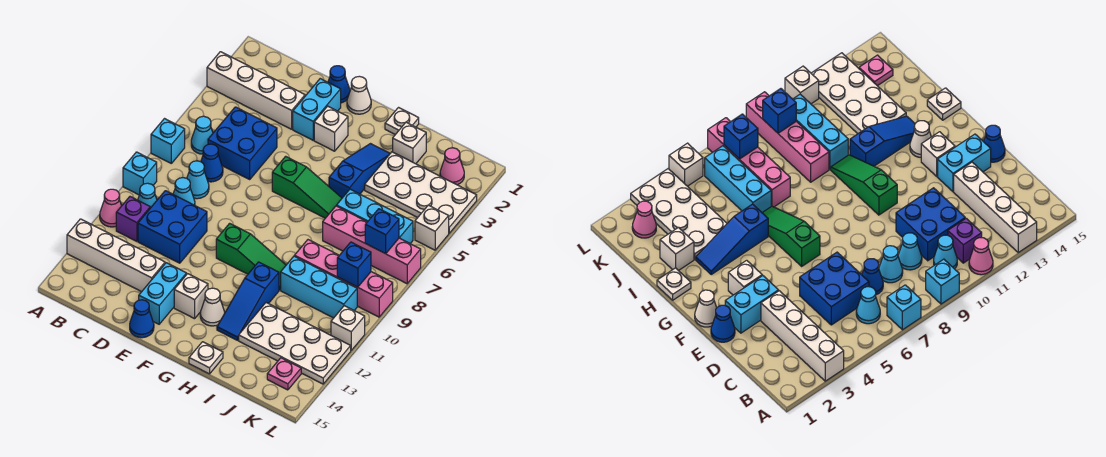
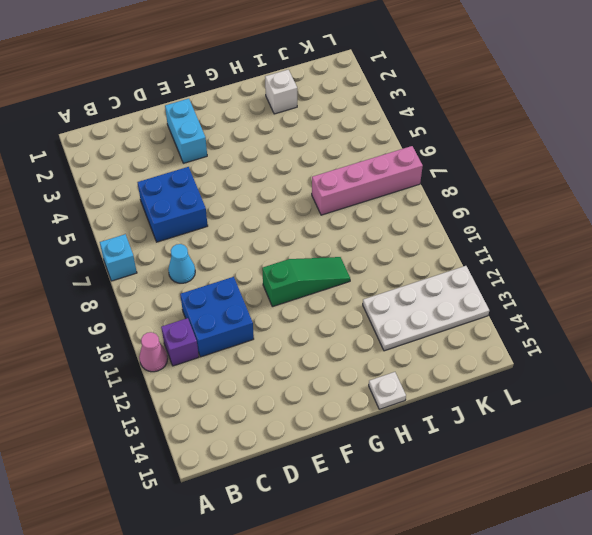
none -> white 1x4 brick [207,52,305,129]
none -> cyan 1x1 brick [123,152,157,195]
none -> white 1x4 brick [67,219,165,292]
none -> cyan 1x1 cone [191,116,213,154]

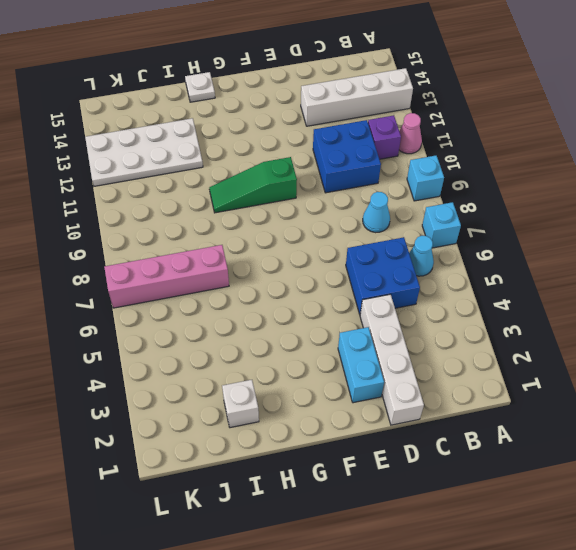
white 1x4 brick [360,294,424,425] -> white 1x4 brick turned to [207,52,305,129]
none -> cyan 1x1 cone [138,183,157,208]
none -> blue 1x1 cone [201,144,223,182]
none -> cyan 1x1 cone [173,178,195,205]
none -> blue 1x1 cone [328,66,350,103]

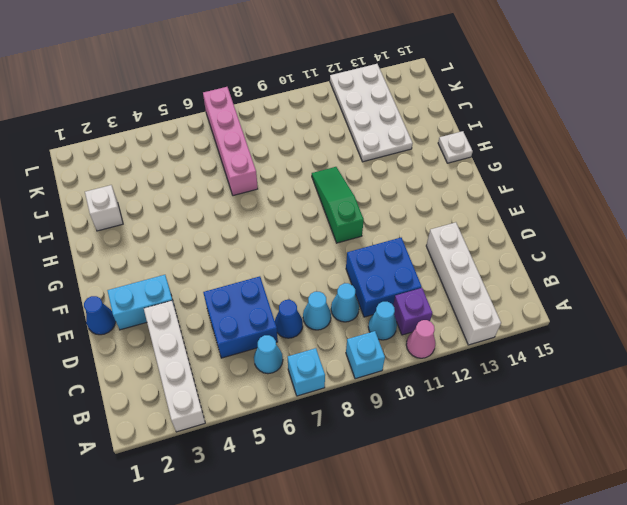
none -> cyan 1x2 brick [139,263,187,324]
none -> blue 1x1 cone [130,300,154,338]
none -> white 1x1 cone [347,76,371,114]
none -> white 1x1 brick [314,106,348,151]

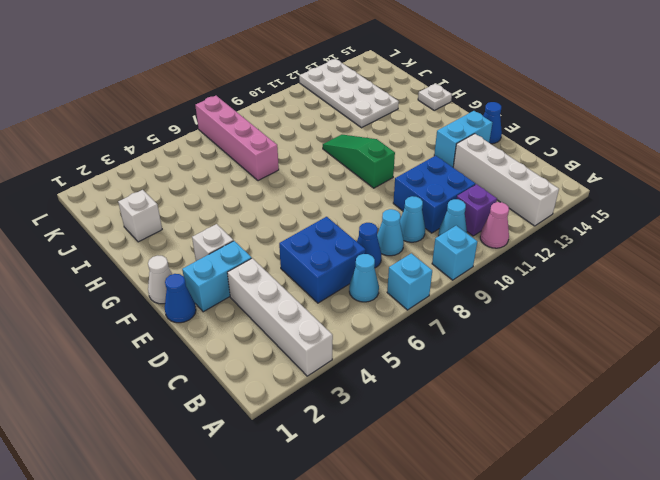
none -> green 1x3 slope [272,156,342,218]
none -> white 1x1 brick [174,274,208,319]
none -> white 1x1 cone [200,288,225,326]
none -> white 1x1 plate [385,108,419,135]

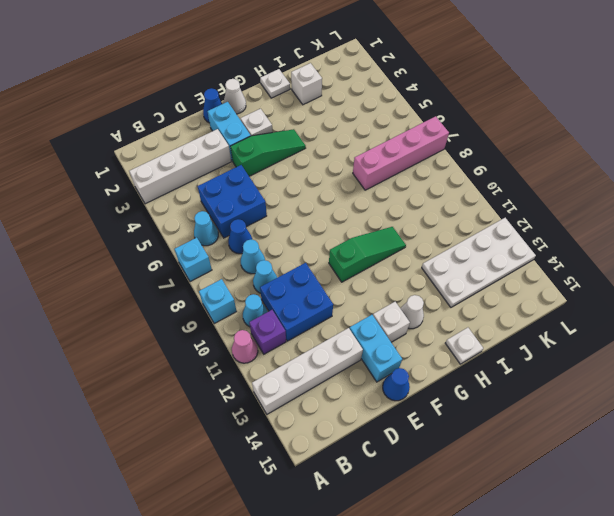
green 1x3 slope [231,129,306,176] -> green 1x3 slope moved to [272,156,342,218]
none -> blue 1x3 slope [329,144,390,198]
none -> blue 1x3 slope [217,262,279,340]
none -> white 2x4 plate [365,152,477,233]
none -> cyan 1x3 brick [337,189,413,244]

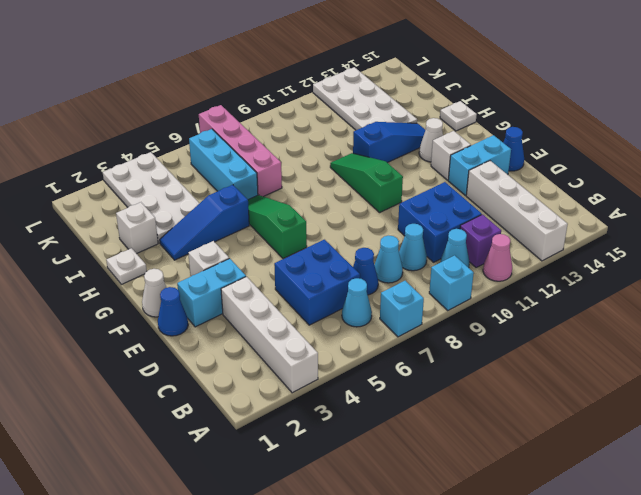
none -> pink 1x4 brick [295,240,393,317]
none -> cyan 1x3 brick [281,256,357,318]
none -> pink 1x1 cone [440,148,464,185]
none -> pink 1x1 plate [267,358,301,390]

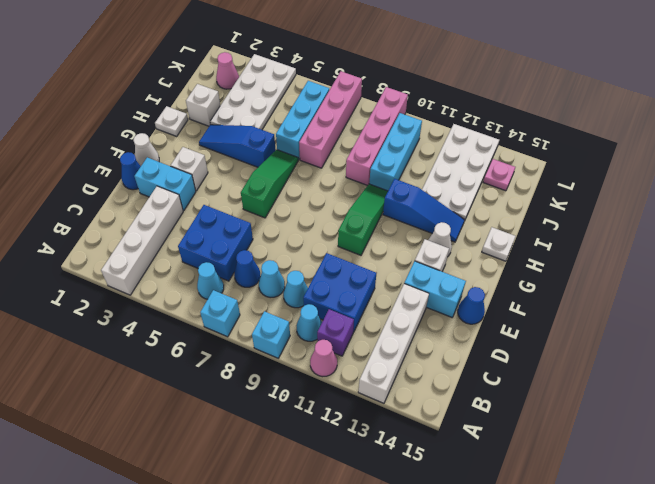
none -> white 1x1 brick [415,205,449,250]
none -> white 1x1 brick [331,306,365,350]
none -> blue 1x1 brick [365,209,399,254]
none -> blue 1x1 brick [337,242,371,287]

